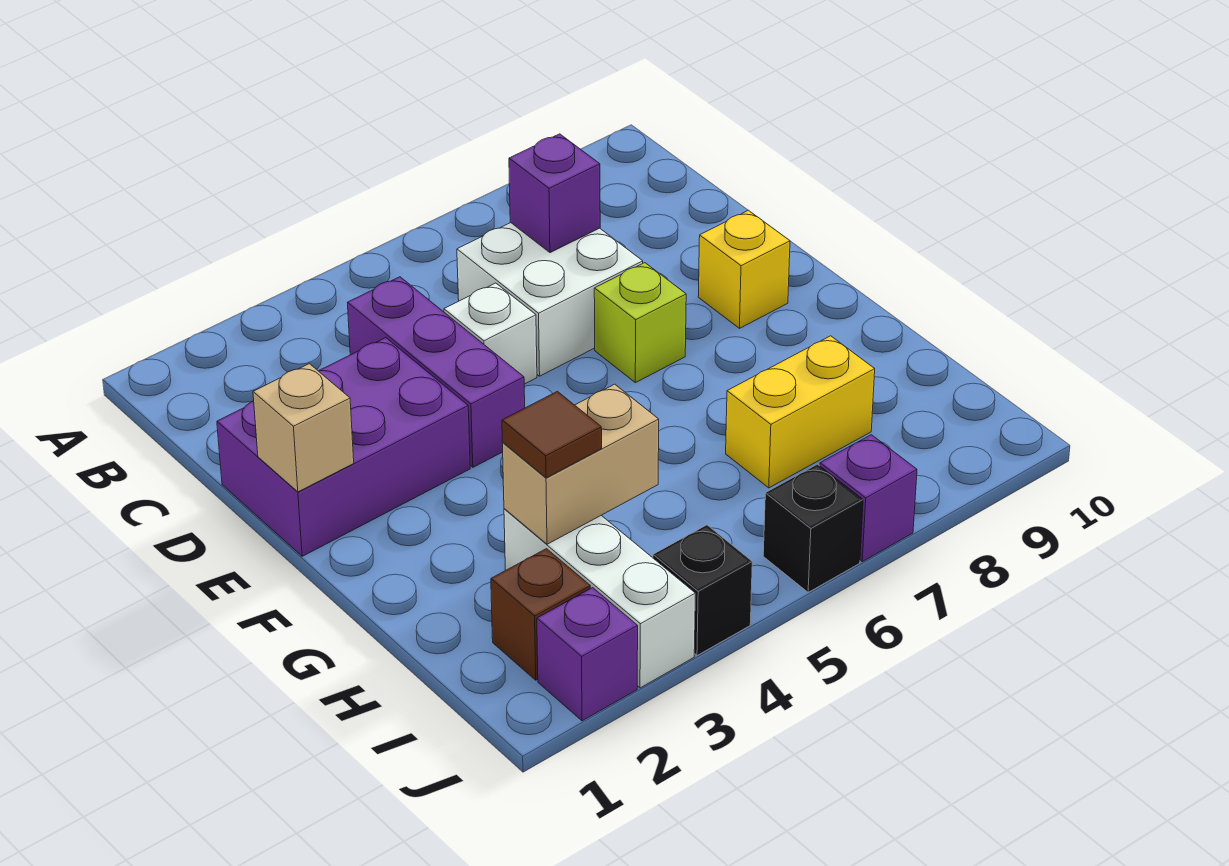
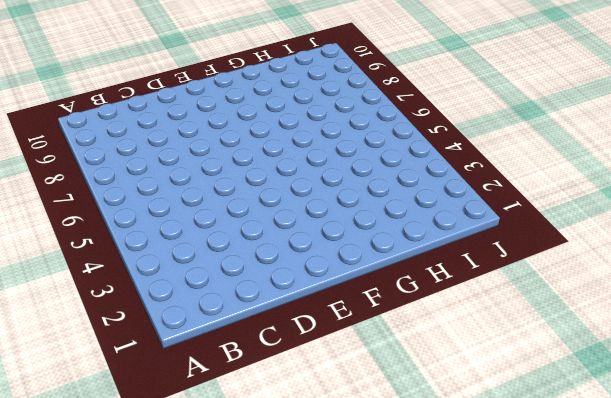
none -> purple 1x3 brick [348,277,525,467]
none -> white 2x2 brick [457,223,643,376]
none -> purple 2x3 brick [217,338,470,556]

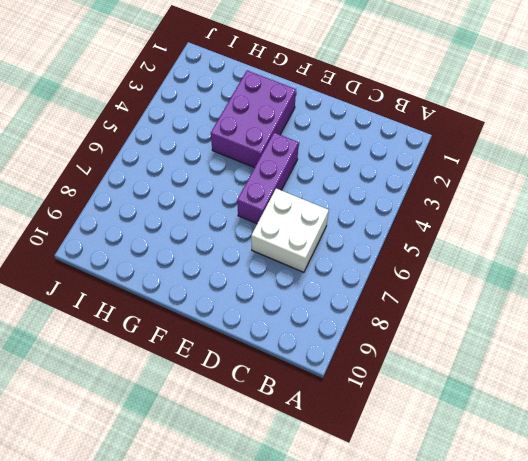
purple 1x3 brick [237,133,299,224] -> purple 1x3 brick turned to [348,277,525,467]
purple 2x3 brick [211,71,296,168] -> purple 2x3 brick moved to [217,338,470,556]
none -> white 1x1 brick [444,283,537,384]
none -> lime 1x1 brick [594,263,686,383]
none -> yellow 1x1 brick [698,210,790,328]

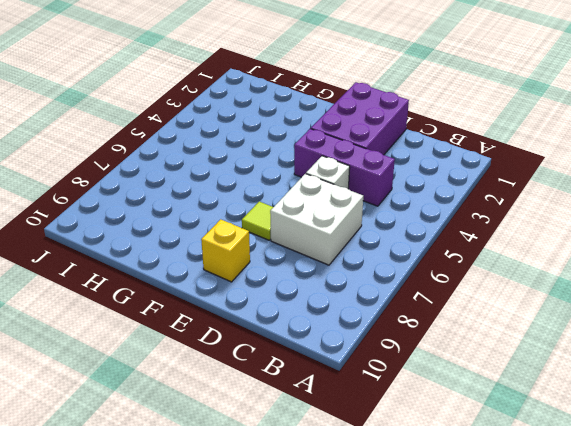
lime 1x1 tile [242,202,273,240] -> lime 1x1 brick [594,263,686,383]
none -> white 1x3 brick [504,509,695,688]
none -> yellow 1x2 brick [726,336,875,488]
none -> brown 1x1 brick [491,549,590,680]

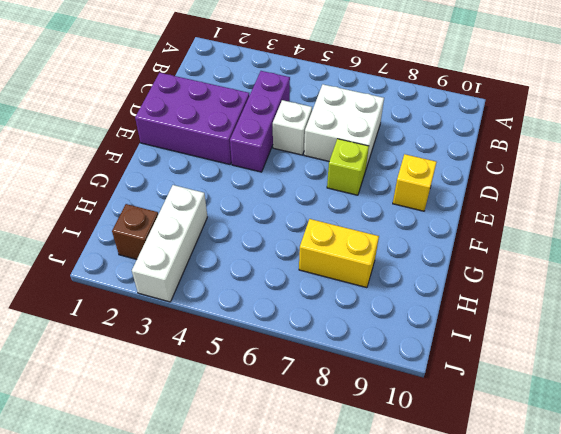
none -> purple 1x1 brick [537,588,638,721]
none -> black 1x1 brick [653,525,752,656]
none -> black 1x1 brick [763,464,863,592]

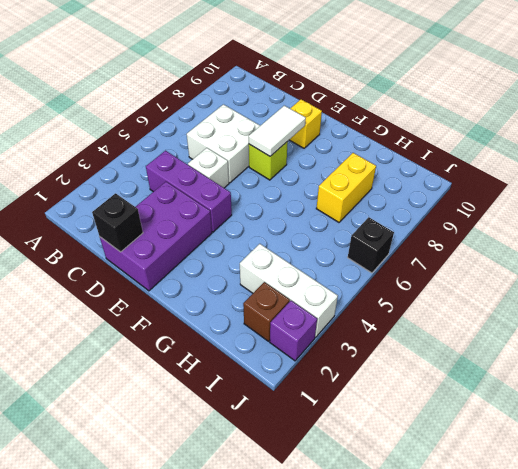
black 1x1 brick [92,193,143,252] -> black 1x1 brick moved to [653,525,752,656]
white 1x2 tile [249,106,306,156] -> none
none -> purple 1x1 brick [820,435,917,562]
none -> purple 1x1 brick [509,134,600,253]
none -> tan 1x1 brick [253,364,354,492]

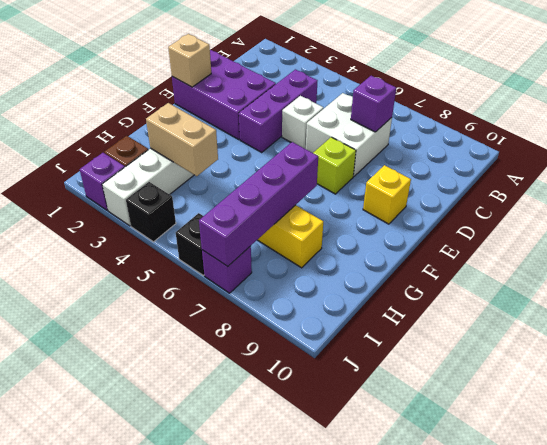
purple 1x4 brick [199,142,318,266] -> none
none -> brown 1x1 tile [502,391,602,478]

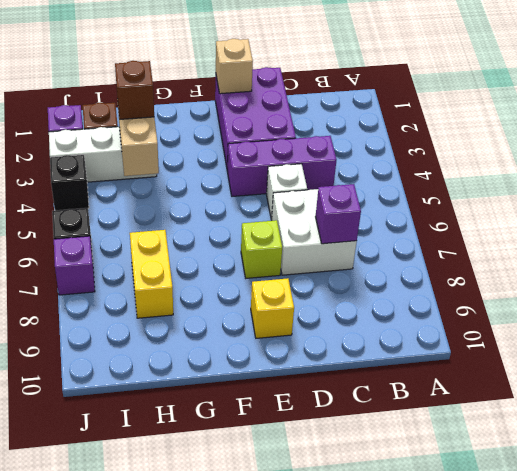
brown 1x1 brick [115,61,154,119] -> brown 1x1 tile [502,391,602,478]

